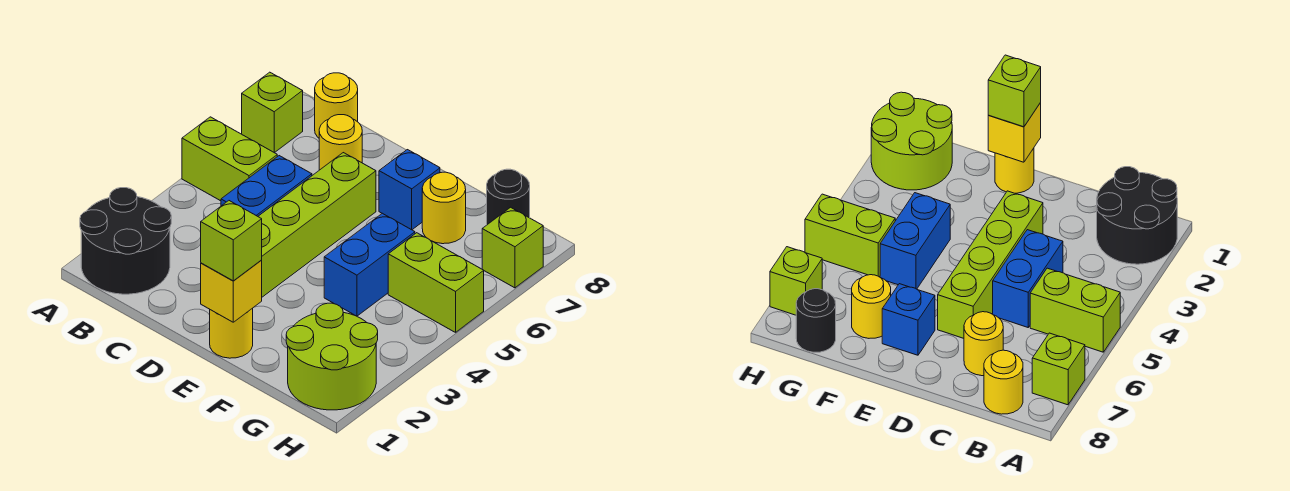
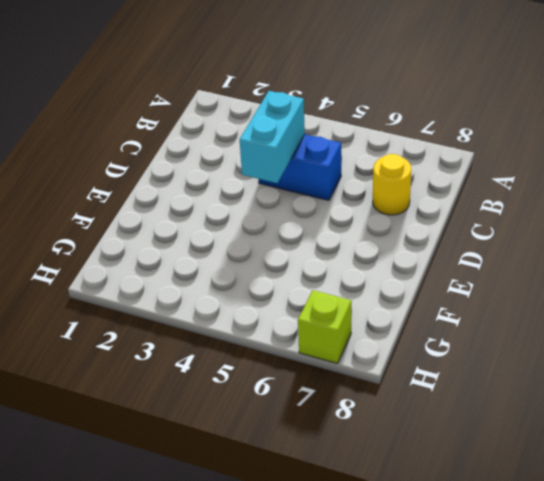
cyan 1x2 brick [240,91,305,183] -> none
none -> black 2x2 round brick [80,188,171,294]
none -> lime 1x2 brick [182,117,277,201]
none -> lime 1x1 brick [242,72,303,153]

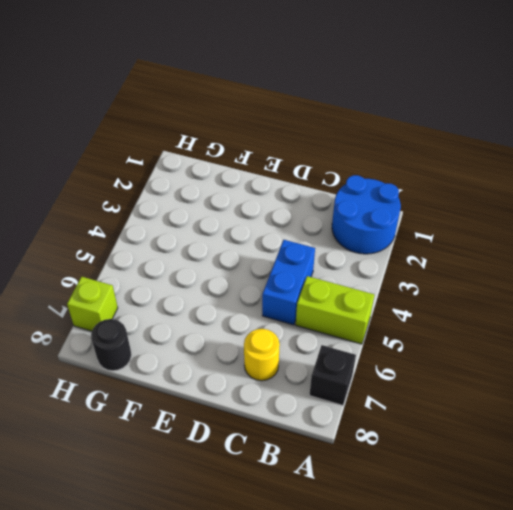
blue 2x2 round brick [332,175,401,254] -> black 2x2 round brick [80,188,171,294]
black 1x1 brick [310,345,356,405] -> lime 1x1 brick [242,72,303,153]
none -> yellow 1x1 round brick [315,73,358,138]
none -> lime 1x4 brick [258,153,376,297]
none -> yellow 1x1 round brick [210,308,253,358]

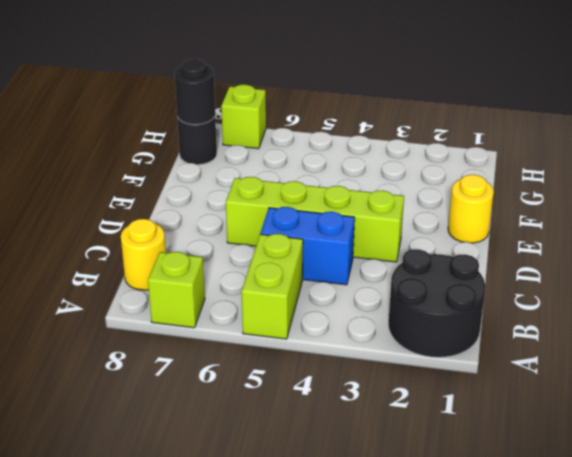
black 1x1 round brick [175,59,215,124] -> none
none -> yellow 1x1 round brick [319,115,362,170]
none -> blue 1x1 brick [379,150,440,230]
none -> blue 1x2 brick [324,213,415,316]

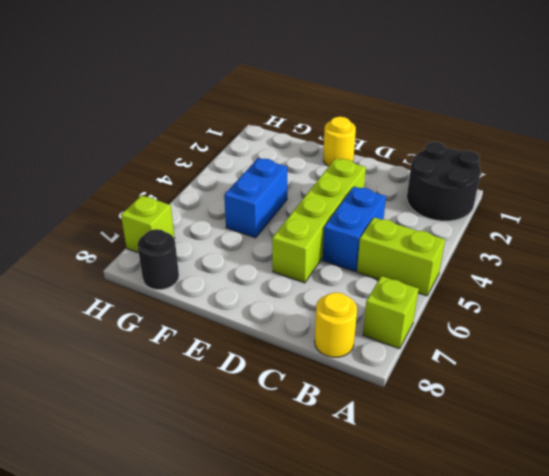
none -> yellow 1x1 round brick [319,115,362,170]
none -> blue 1x1 brick [379,150,440,230]
none -> yellow 1x1 round brick [422,172,466,244]

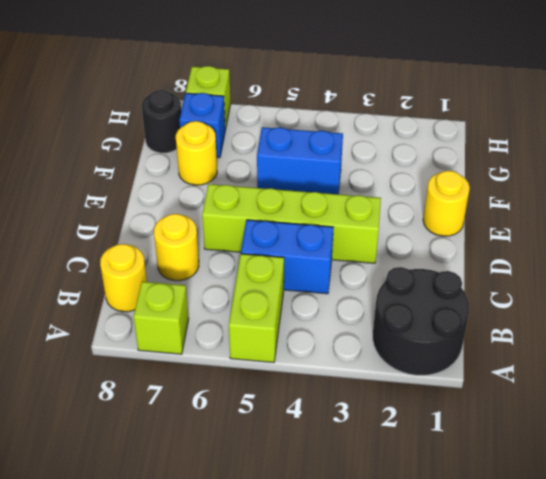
blue 1x1 brick [179,93,225,158] -> blue 1x1 brick moved to [379,150,440,230]
none -> lime 2x2 round brick [286,303,378,410]
none -> lime 1x2 brick [388,233,484,332]
none -> yellow 1x1 brick [201,260,262,322]

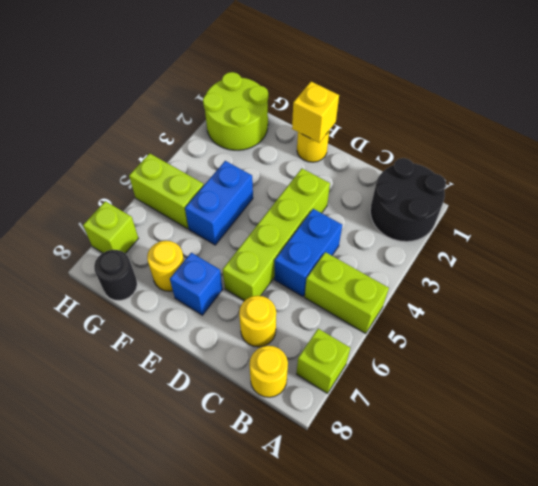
none -> lime 1x1 brick [201,201,262,281]

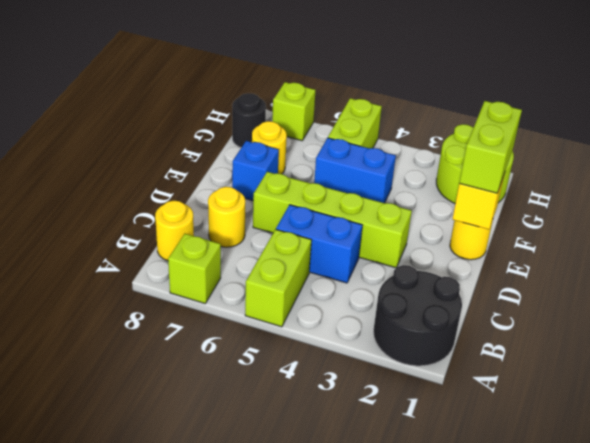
lime 1x2 brick [459,101,522,193] -> lime 1x1 brick [201,201,262,281]

